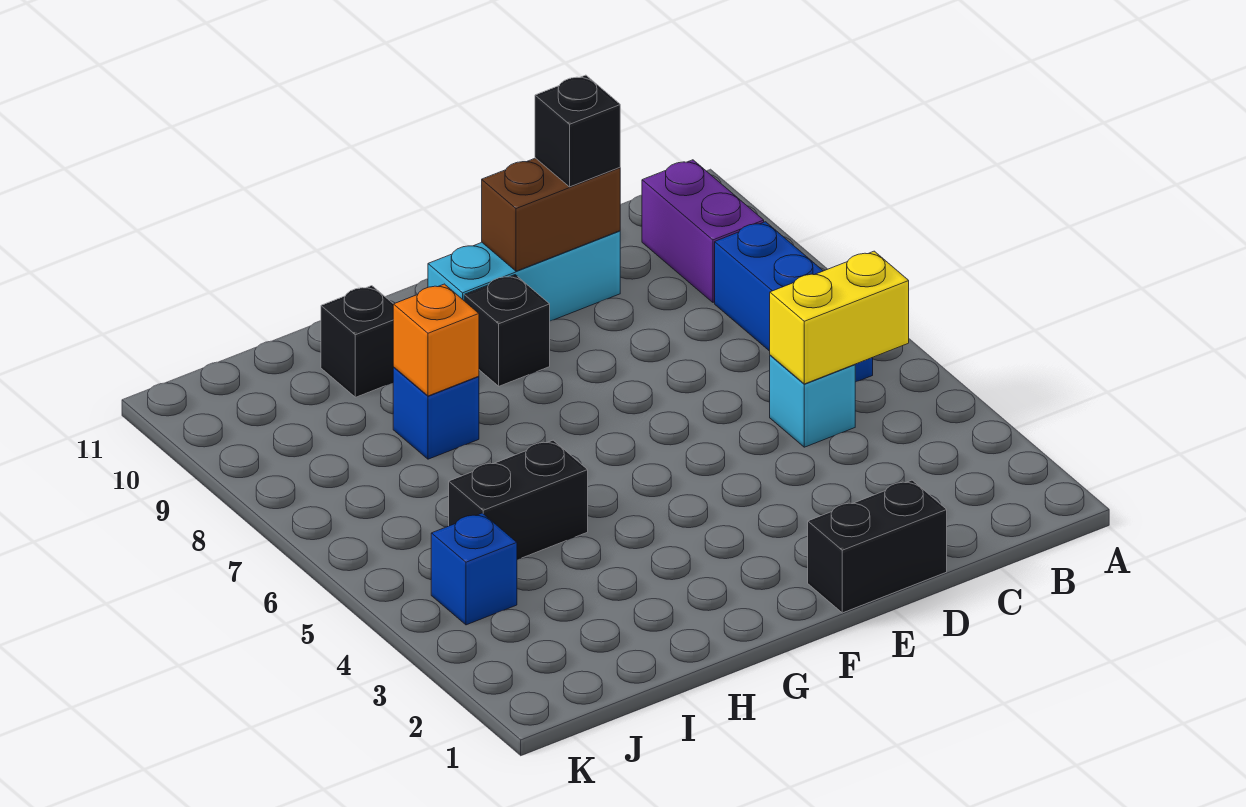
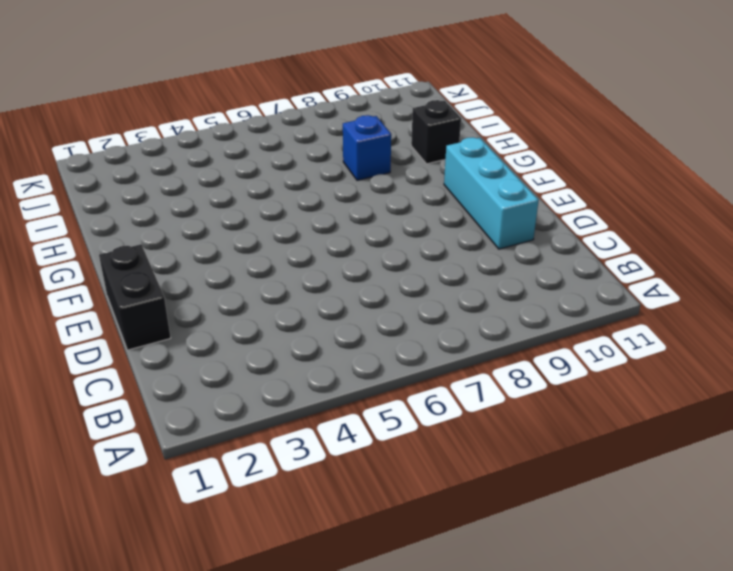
none -> blue 1x3 brick [715,222,873,382]
none -> purple 1x2 brick [642,160,764,302]
none -> cyan 1x1 brick [770,355,855,447]

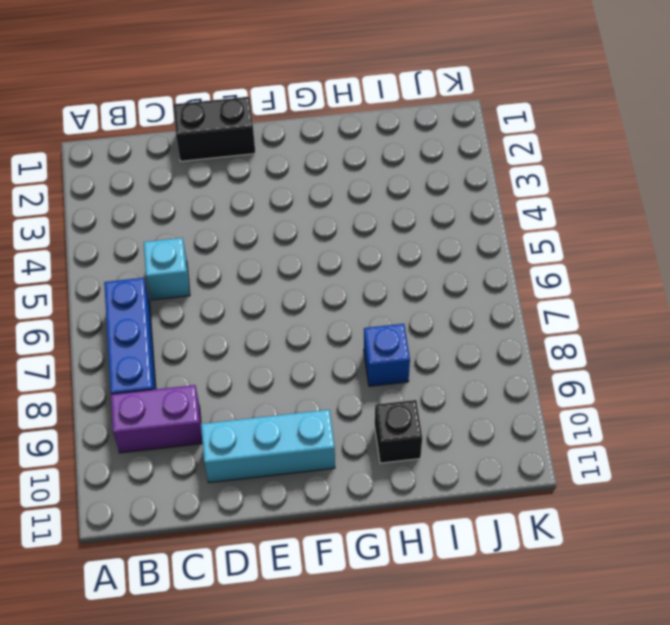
purple 1x2 brick [111,385,203,453] -> purple 1x2 brick turned to [642,160,764,302]
none -> black 1x1 brick [464,275,550,386]
none -> black 1x2 brick [449,440,588,560]
none -> blue 1x1 brick [431,513,517,625]

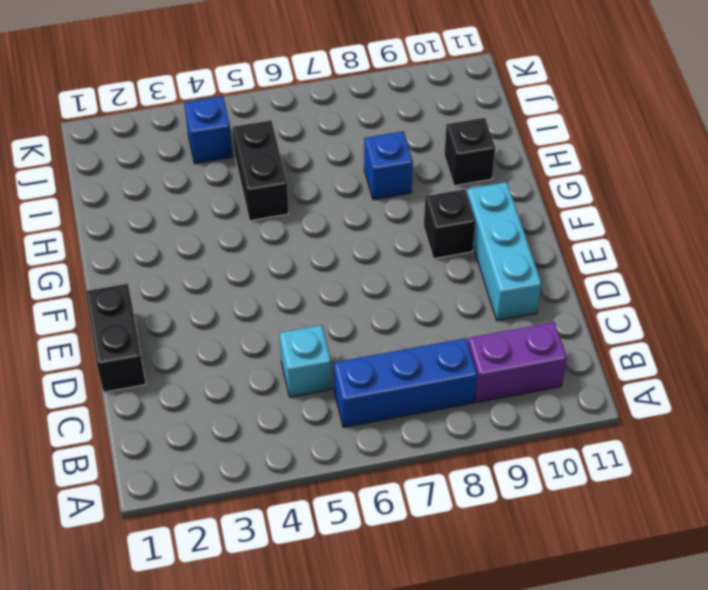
none -> yellow 1x2 brick [770,251,909,384]
none -> brown 1x2 brick [482,158,620,271]
none -> orange 1x1 brick [393,284,479,396]

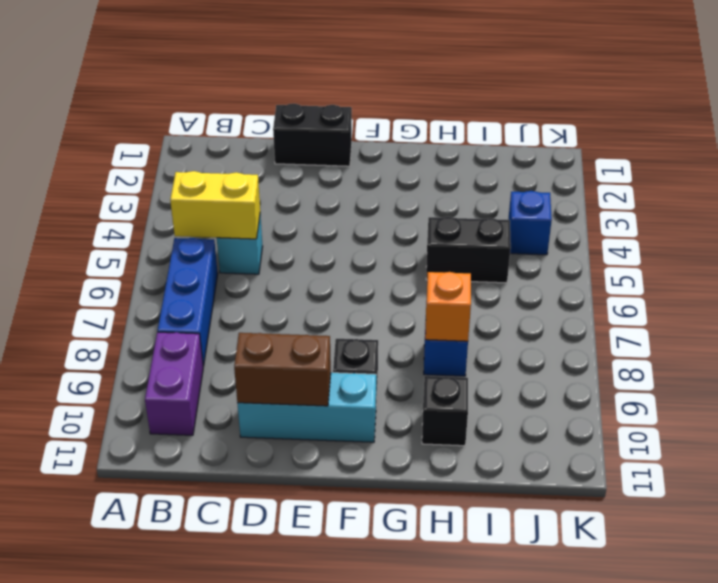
none -> black 1x1 brick [535,75,620,187]

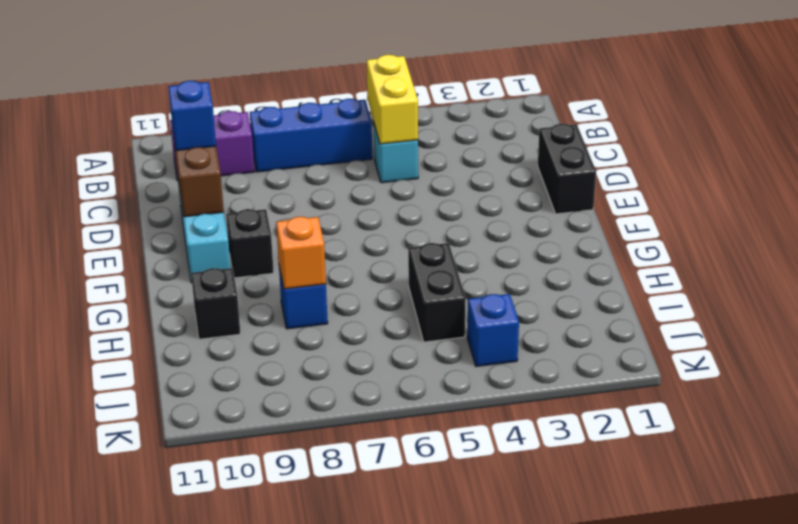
blue 1x1 brick [168,81,216,151] -> black 1x1 brick [535,75,620,187]

